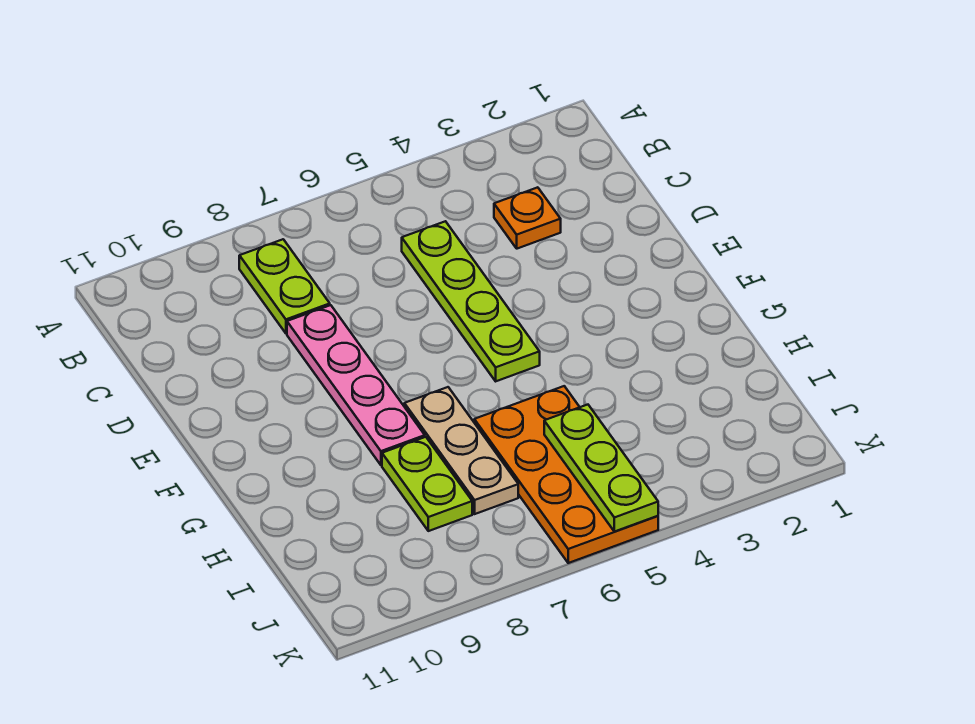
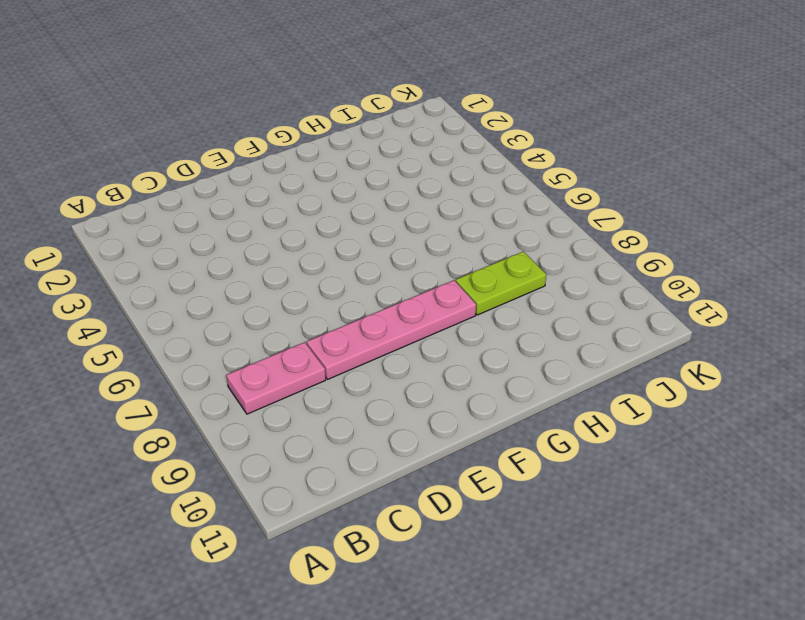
pink 1x2 plate [227,342,326,414] -> lime 1x2 plate [239,239,330,333]
none -> orange 1x1 plate [494,187,561,249]
none -> lime 1x4 plate [402,221,540,381]

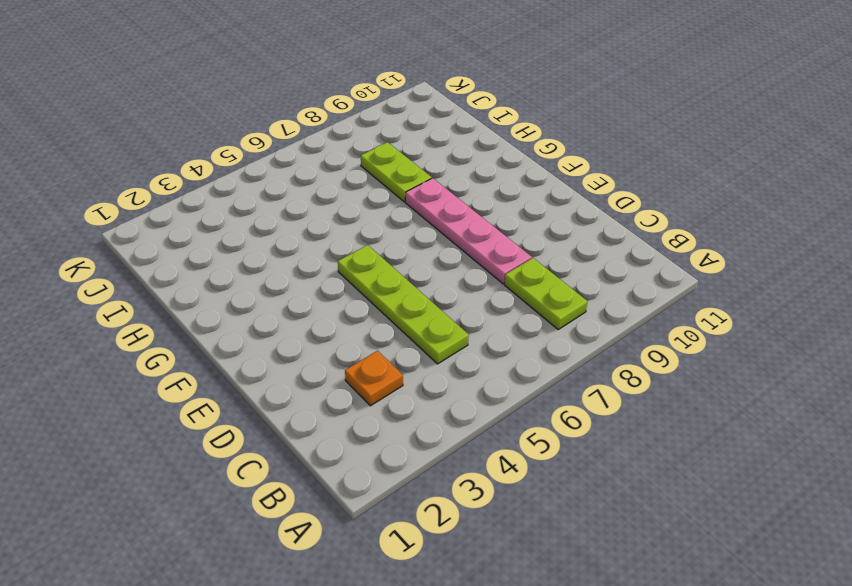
none -> tan 1x3 plate [404,387,518,514]
none -> orange 2x4 plate [474,386,658,563]

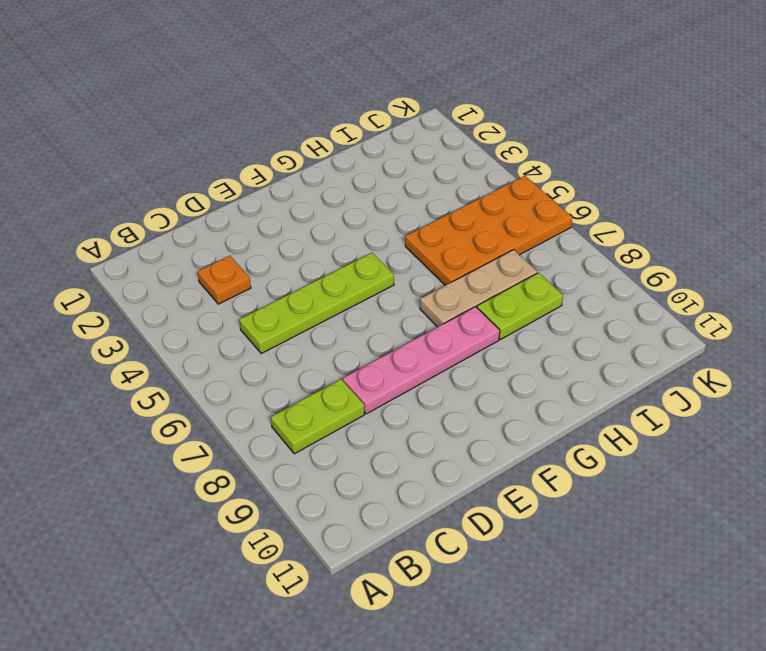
none -> lime 1x3 plate [544,405,658,532]

